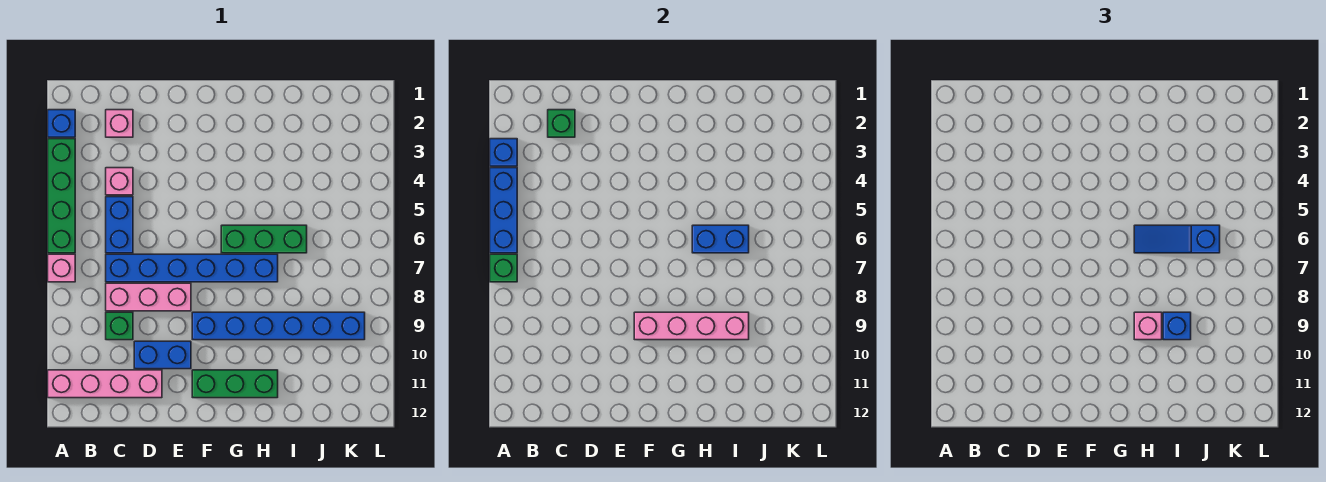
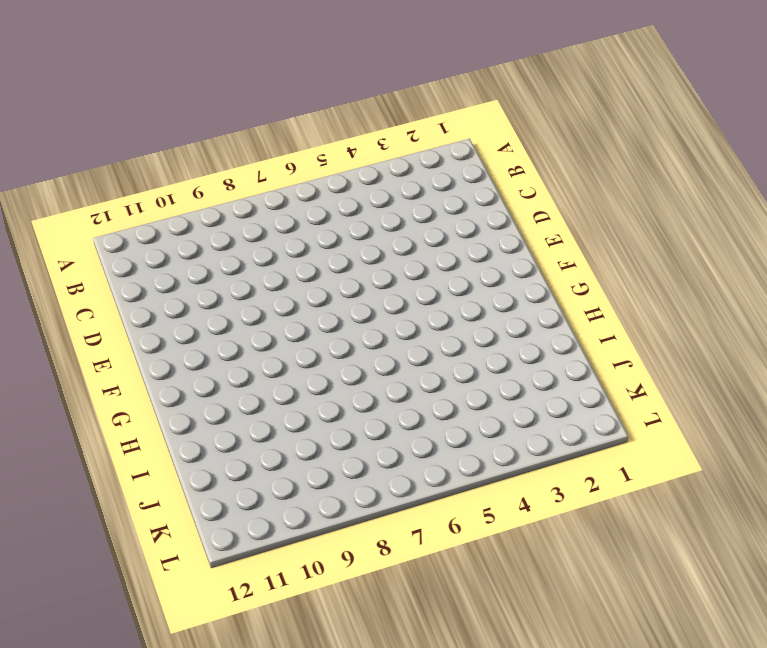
none -> blue 1x1 brick [48,110,75,137]
none -> green 1x4 brick [48,139,75,253]
none -> pink 1x1 brick [48,254,75,282]

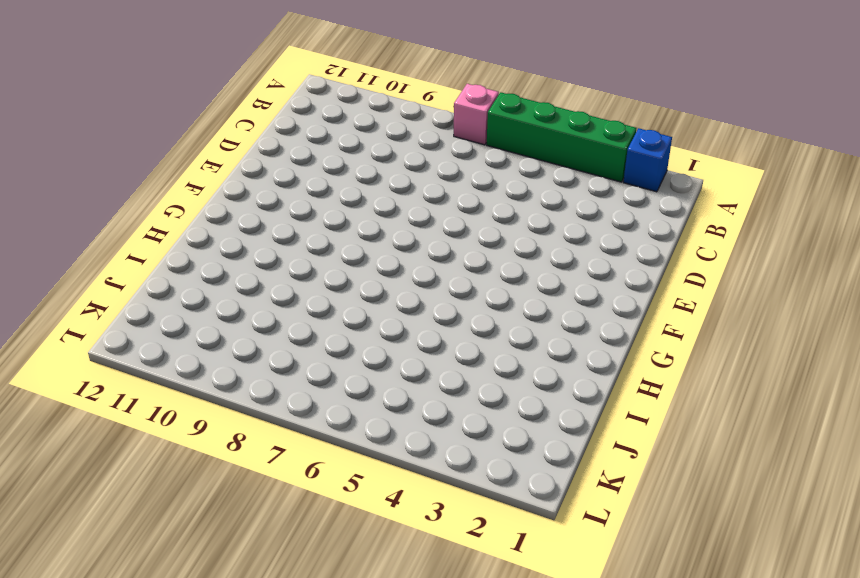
none -> pink 1x4 brick [48,370,162,398]
none -> pink 1x1 brick [106,110,133,137]
none -> pink 1x1 brick [106,168,133,195]

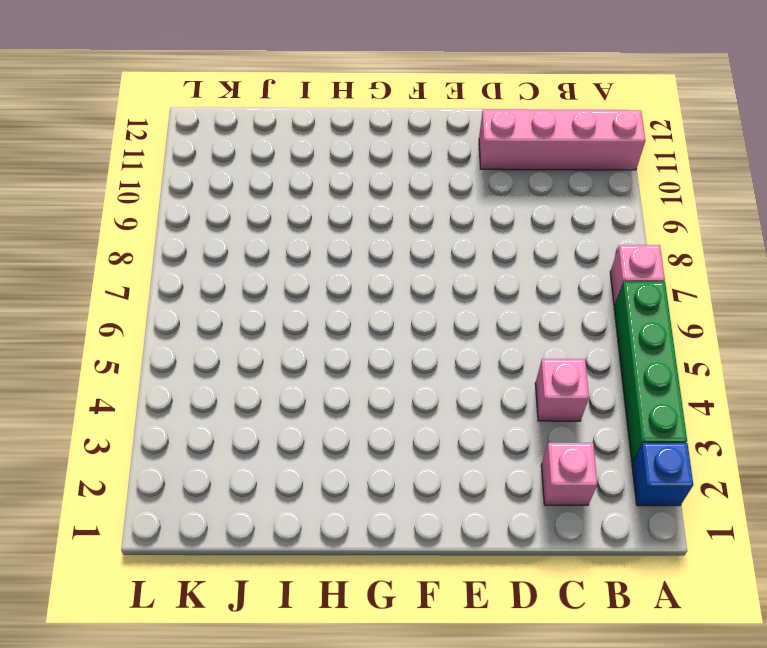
none -> blue 1x2 brick [106,197,133,253]
none -> blue 1x6 brick [106,254,278,282]
none -> pink 1x3 brick [106,283,191,311]

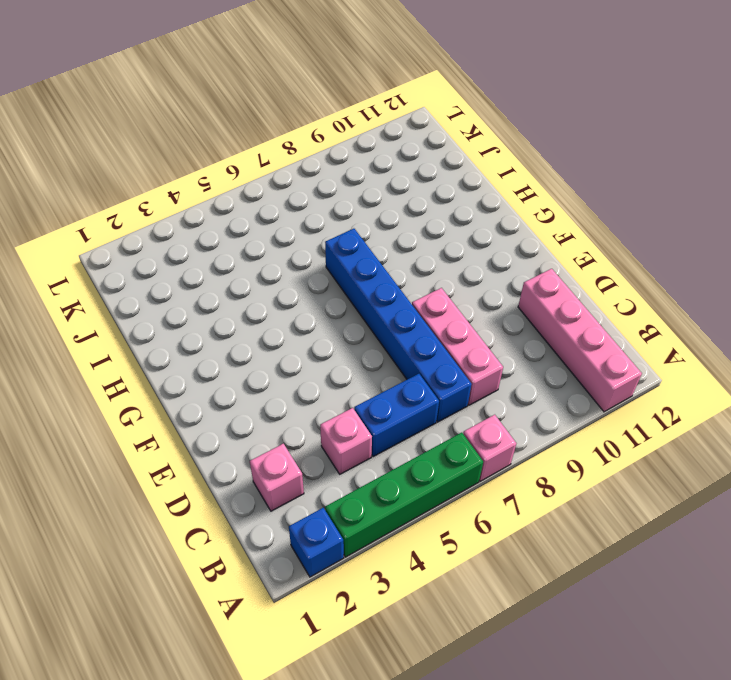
none -> green 1x1 brick [106,312,133,340]
none -> blue 1x2 brick [134,341,191,369]
none -> blue 1x6 brick [192,312,365,340]

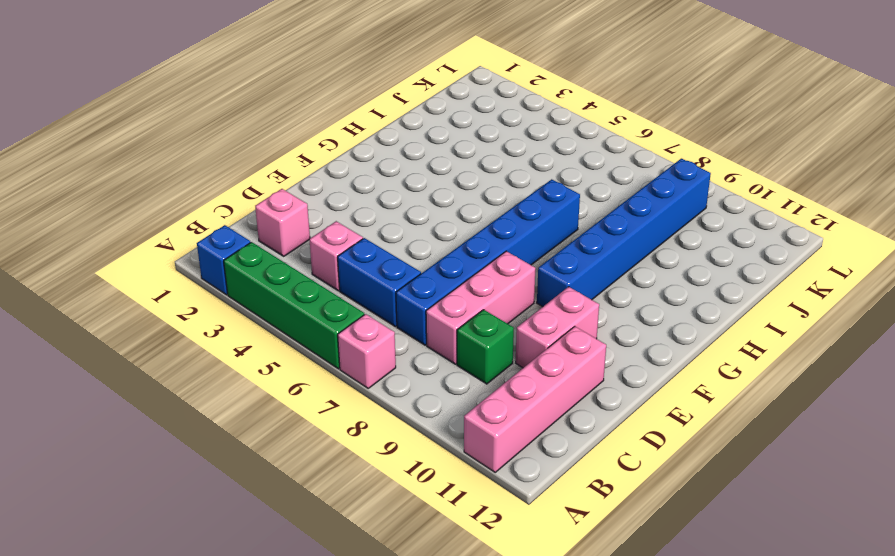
pink 1x2 brick [516,287,599,368] -> blue 1x2 brick [134,341,191,369]
none -> green 1x3 brick [192,370,278,398]
none -> green 1x3 brick [221,225,307,253]
none -> blue 1x1 brick [490,139,517,166]

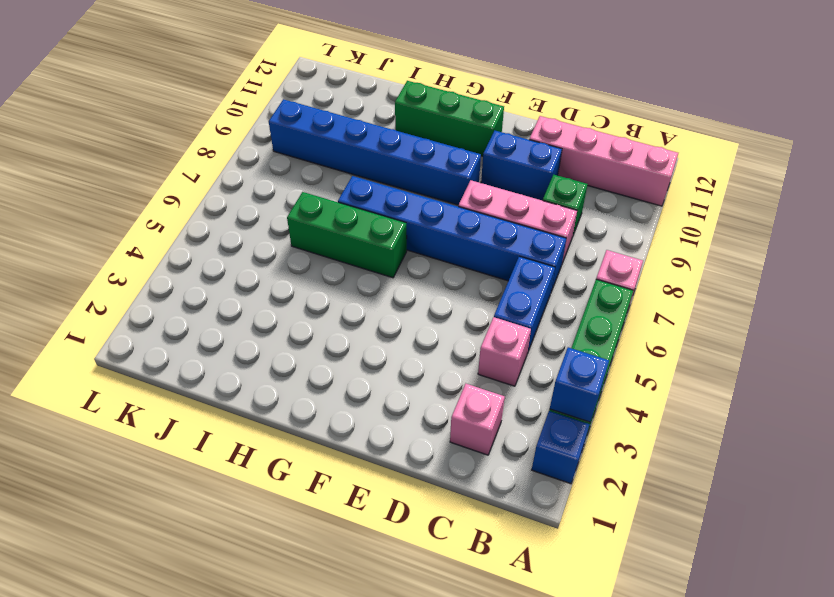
none -> blue 1x3 brick [490,168,517,253]
none -> green 1x1 brick [490,254,517,282]
none -> green 1x1 brick [548,110,575,137]

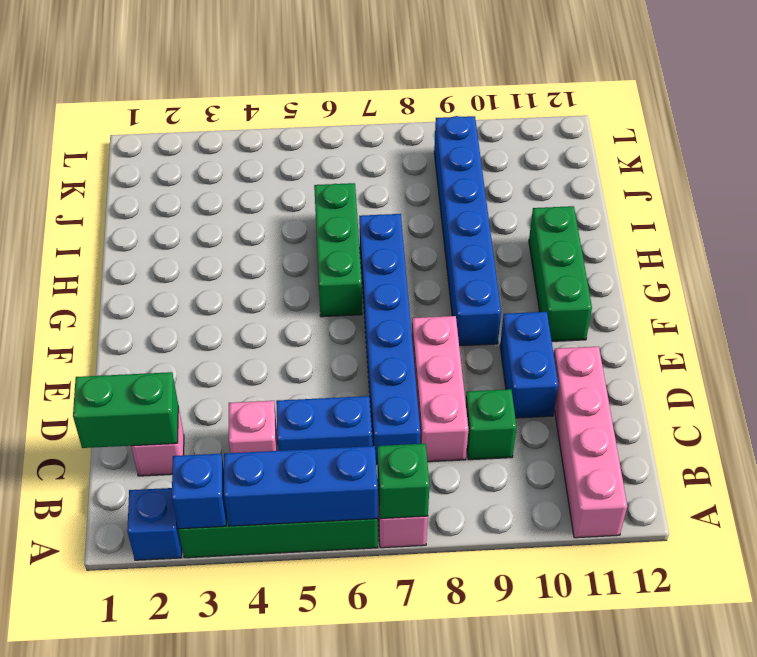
green 1x2 brick [73,372,178,448] -> green 1x1 brick [548,110,575,137]
none -> pink 1x4 brick [634,312,749,340]
none -> blue 1x2 brick [692,225,749,253]
none -> blue 1x3 slope [1134,225,1220,253]

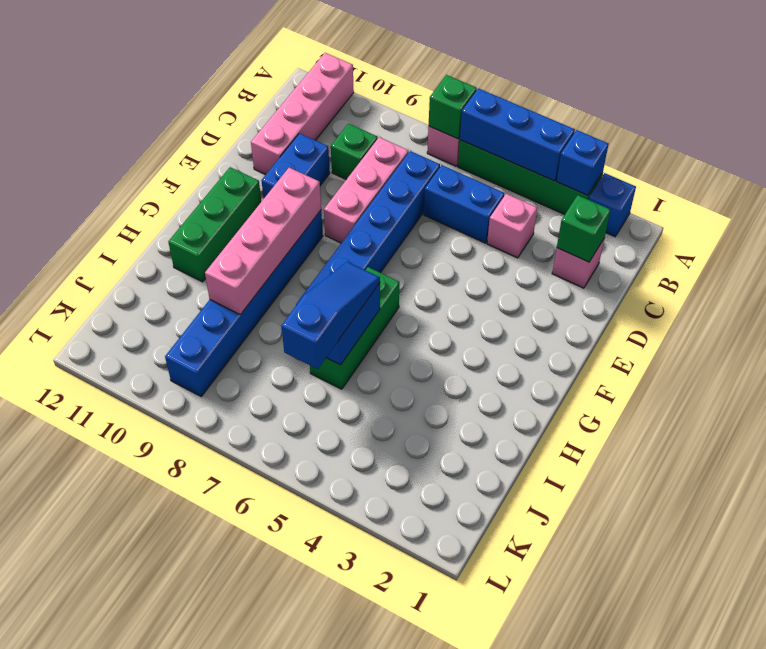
none -> pink 1x1 brick [1134,312,1162,340]
none -> blue 1x1 brick [1163,312,1191,340]

